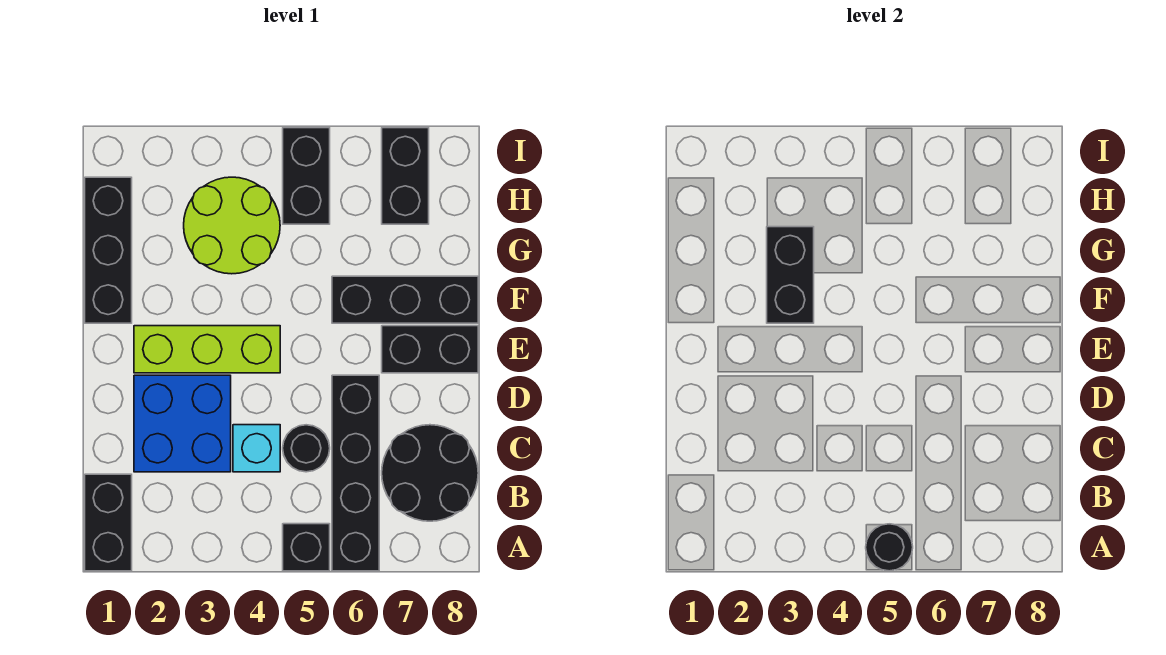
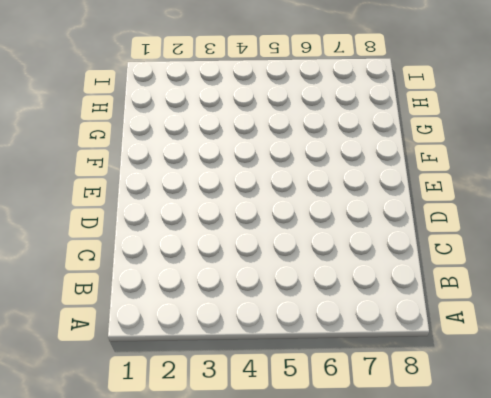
none -> black 1x2 brick [85,474,132,571]
none -> black 1x1 brick [283,524,330,571]
none -> black 1x4 brick [332,375,379,571]

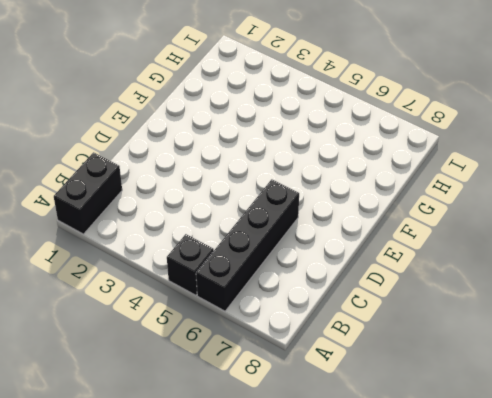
none -> black 2x2 round brick [382,425,478,521]
none -> blue 2x2 brick [134,375,231,472]
none -> cyan 1x1 brick [233,425,280,472]

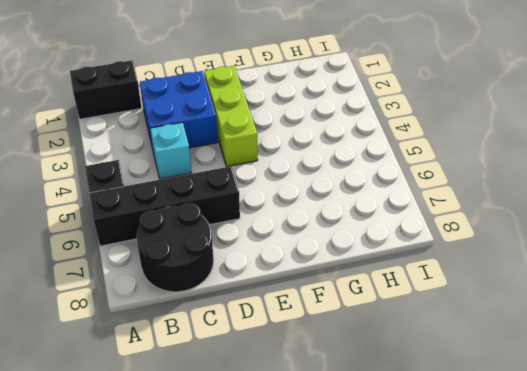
none -> black 1x1 round brick [283,425,330,472]
none -> black 1x2 brick [382,326,478,373]
none -> black 1x3 brick [85,177,132,323]

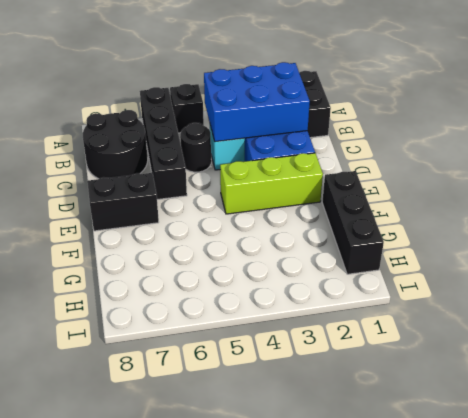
blue 2x3 brick [204,62,310,142] -> none
none -> black 1x3 brick [332,276,478,323]
none -> lime 2x2 round brick [184,177,280,274]
none -> black 1x2 brick [283,128,330,224]

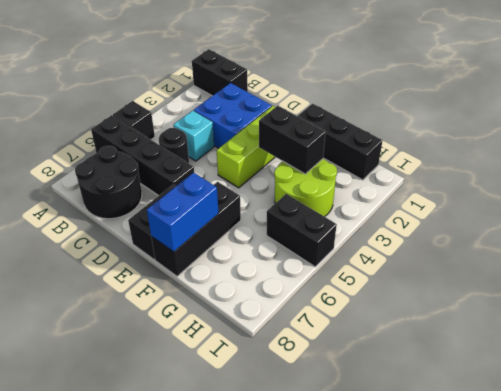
blue 1x2 brick [147,173,219,252] -> none
none -> black 1x2 brick [382,128,429,224]
none -> black 1x1 round brick [866,524,913,571]

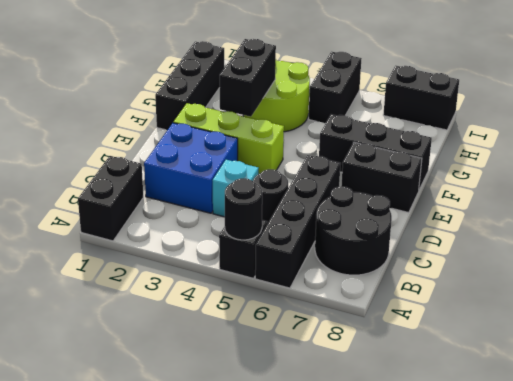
black 1x2 brick [383,66,459,130] -> black 1x2 brick turned to [382,128,429,224]

